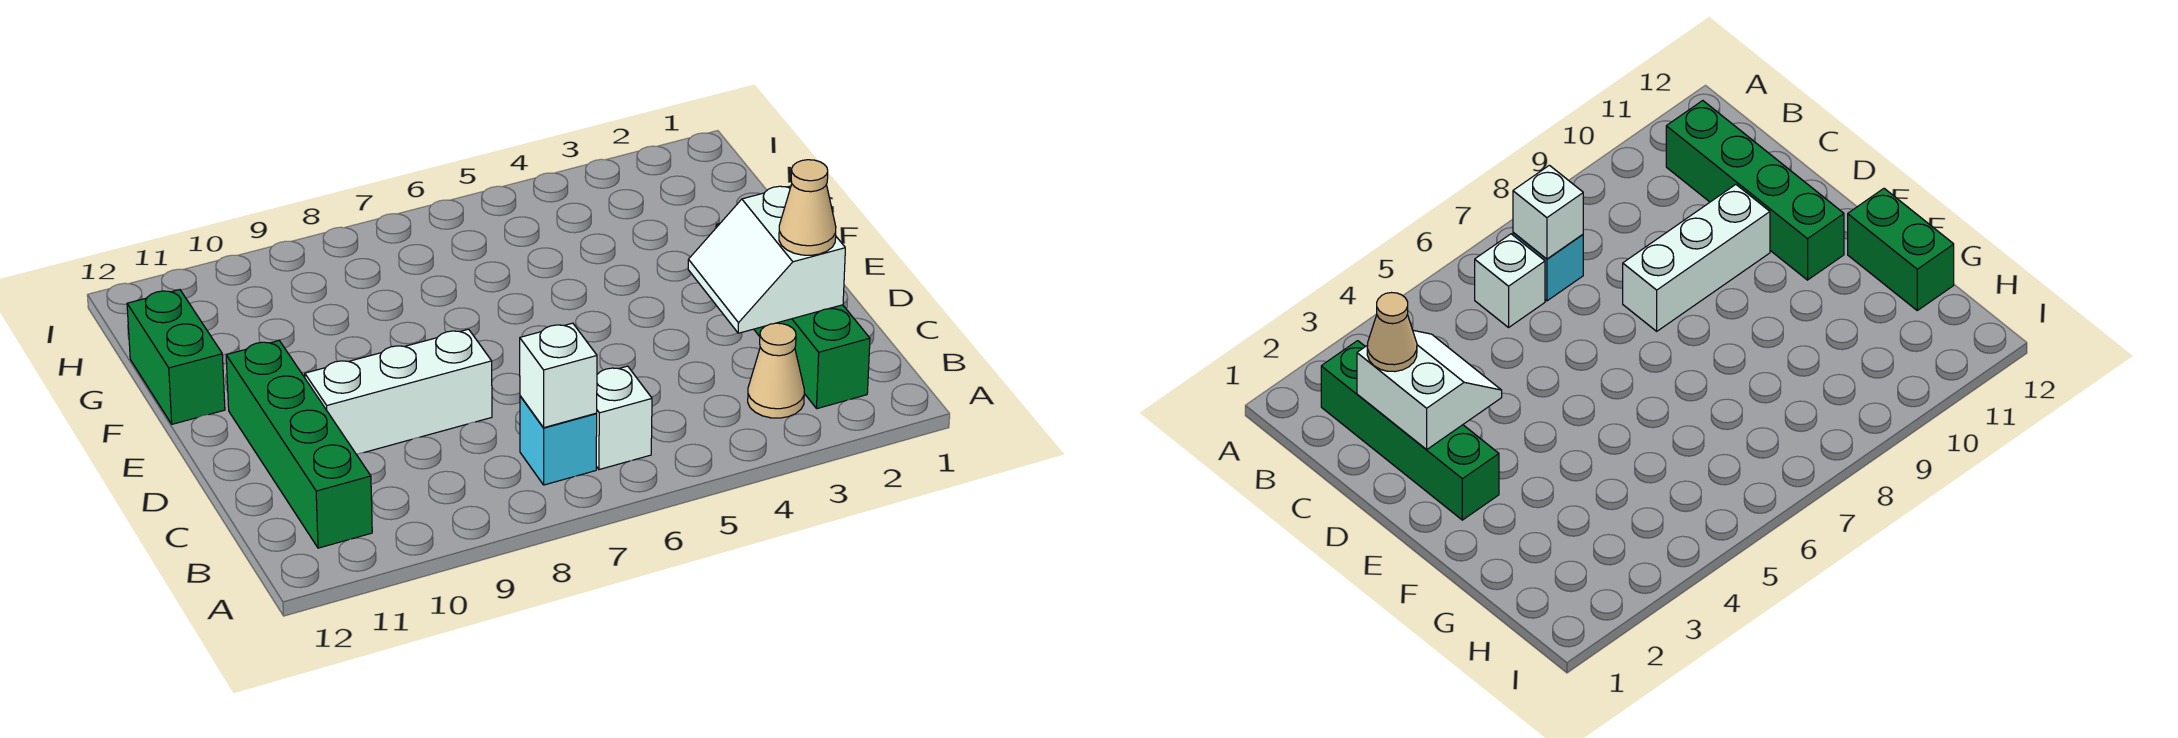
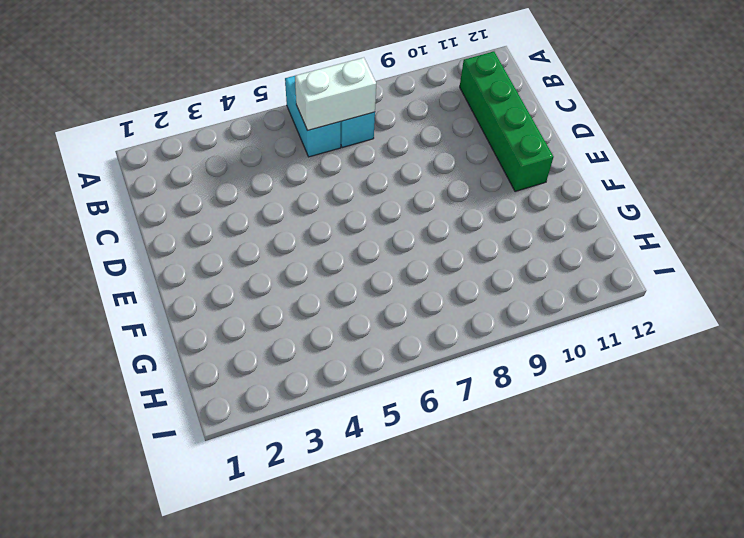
cyan 1x2 brick [285,76,341,157] -> white 1x1 brick [596,366,652,470]
white 1x2 brick [295,58,376,131] -> white 1x1 brick [520,323,597,428]
none -> green 1x4 brick [716,223,870,409]
none -> tan 1x1 cone [748,323,804,418]

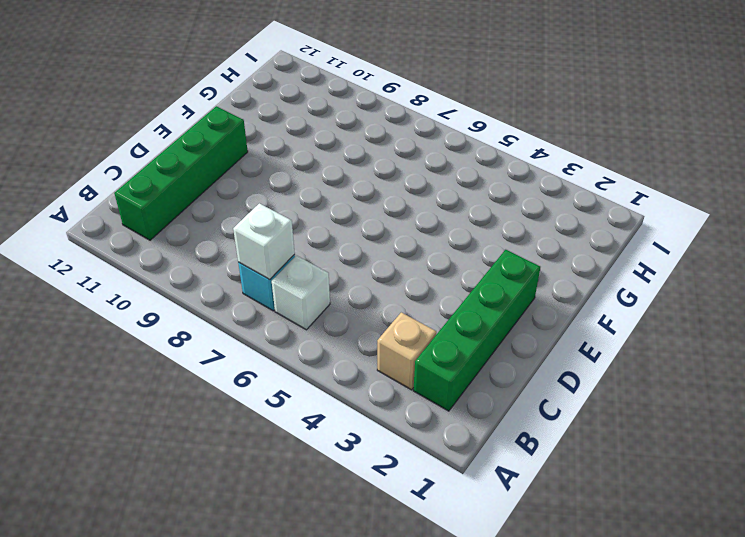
tan 1x1 brick [377,312,436,390] -> tan 1x1 cone [748,323,804,418]
none -> white 1x3 brick [305,329,492,455]
none -> green 1x2 brick [127,290,225,424]

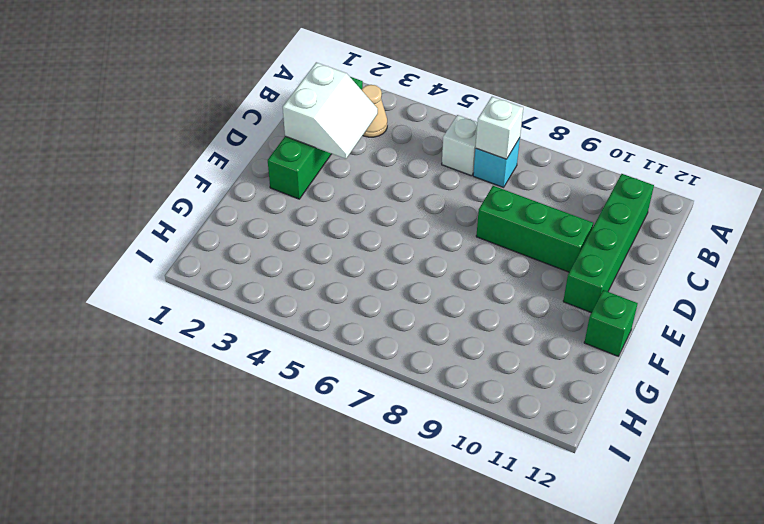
green 1x3 brick [476,186,593,272] -> white 1x3 brick [305,329,492,455]
green 1x1 brick [584,290,638,356] -> green 1x2 brick [127,290,225,424]
none -> tan 1x1 cone [779,160,836,255]

